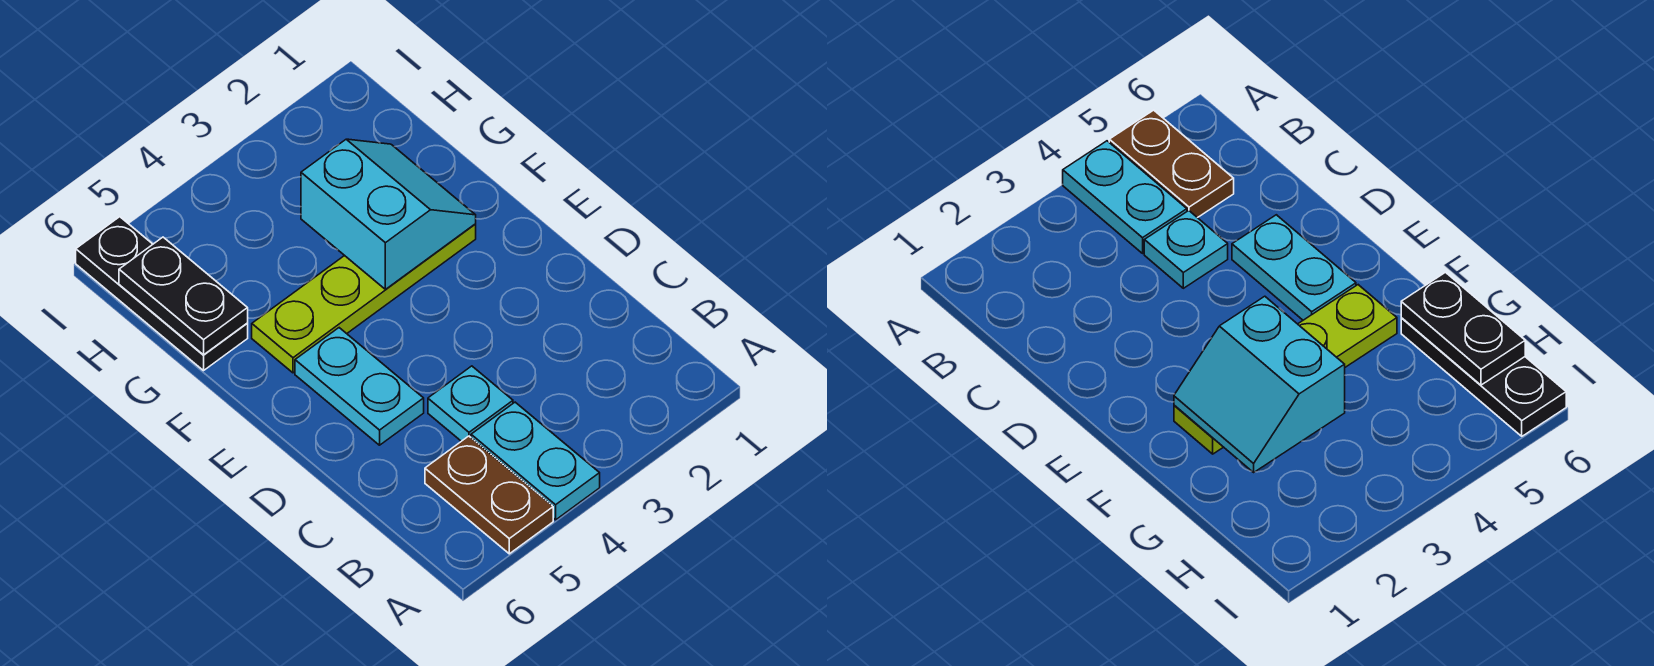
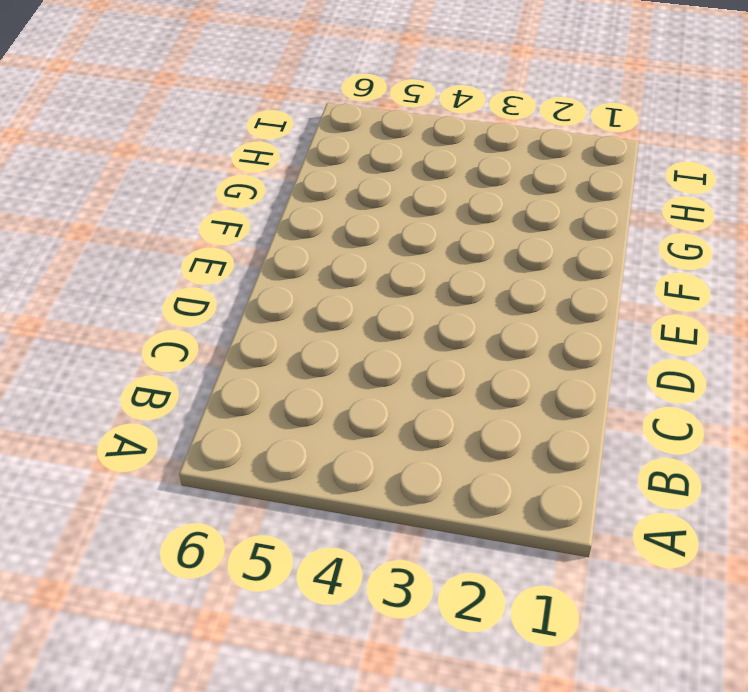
none -> cyan 1x2 plate [471,402,600,520]
none -> brown 1x2 plate [425,436,553,554]

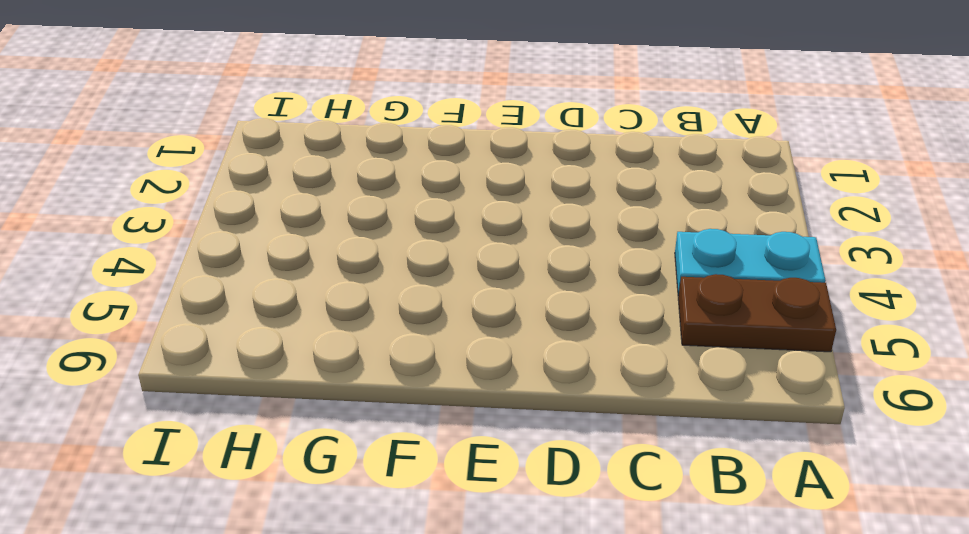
none -> cyan 1x1 plate [428,366,513,441]
none -> cyan 1x2 plate [295,328,424,445]

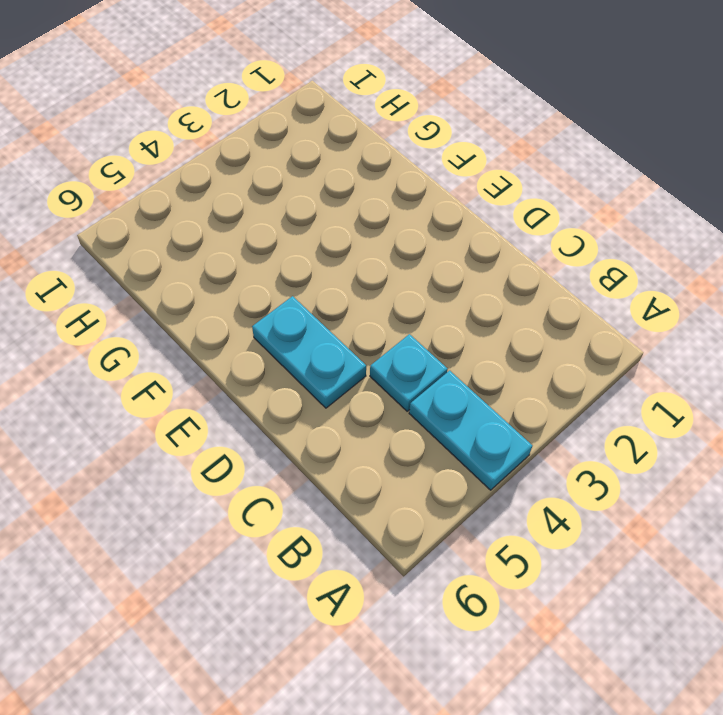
none -> brown 1x2 plate [425,436,553,554]
none -> lime 1x4 plate [252,224,476,373]

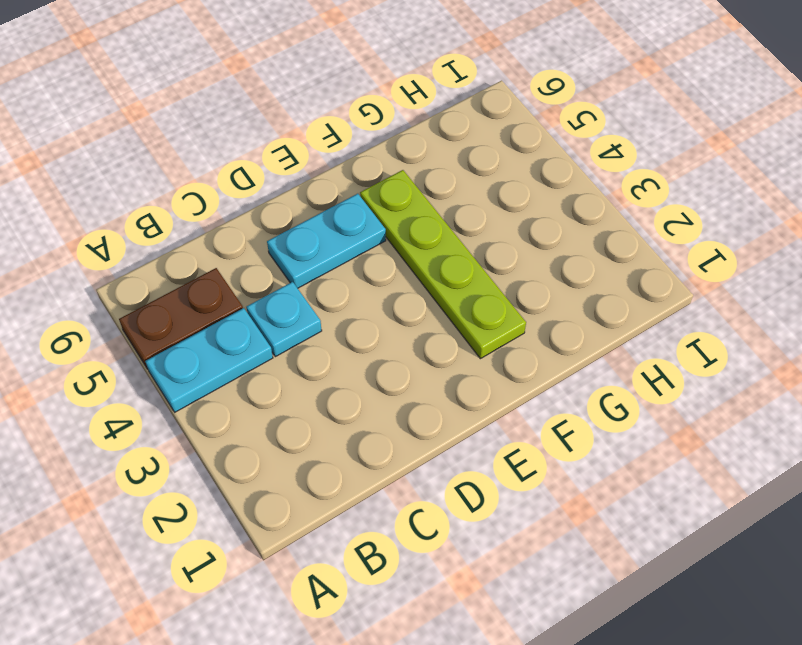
none -> black 1x3 plate [76,217,248,371]
none -> cyan 2x2 slope [301,139,476,289]

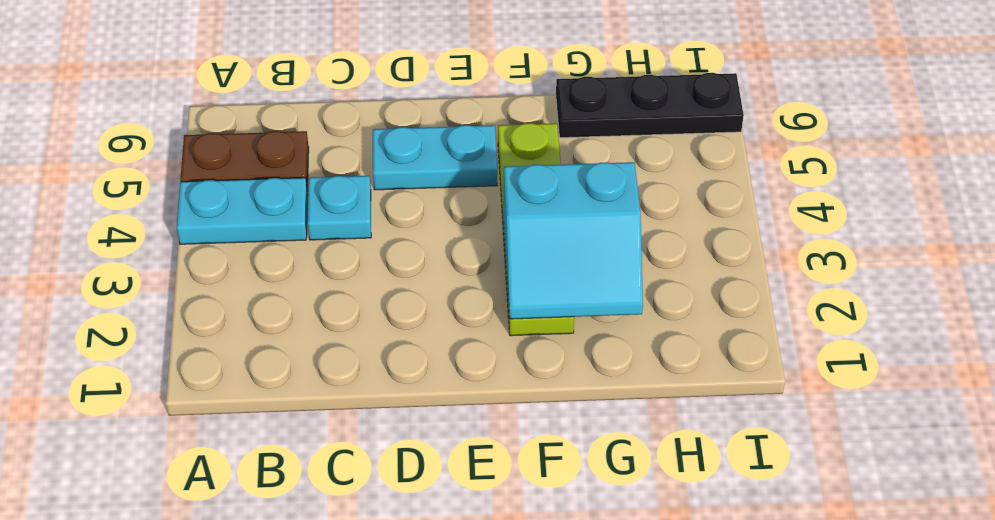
none -> black 1x2 plate [119,237,248,355]

